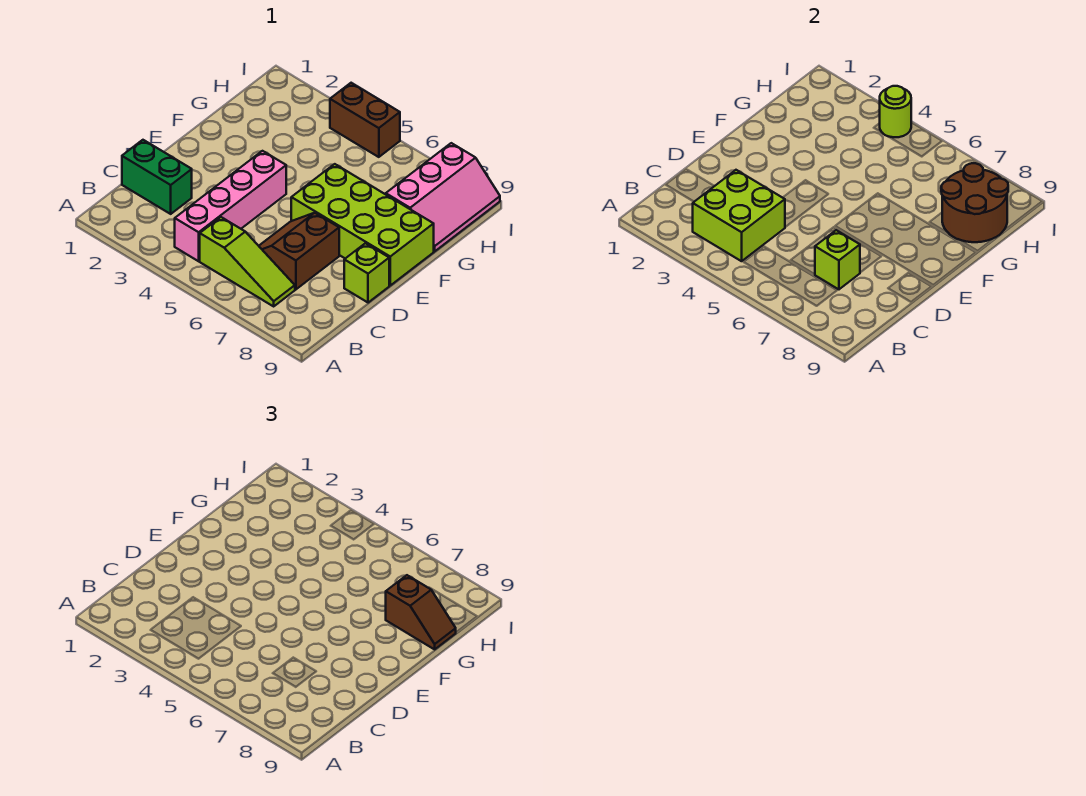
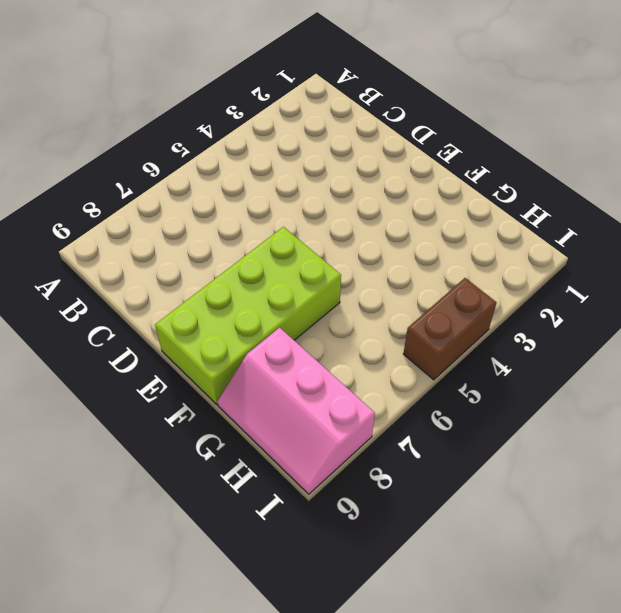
none -> pink 1x4 brick [175,151,286,261]
none -> lime 1x3 slope [200,217,295,306]
none -> green 1x2 brick [122,140,192,214]

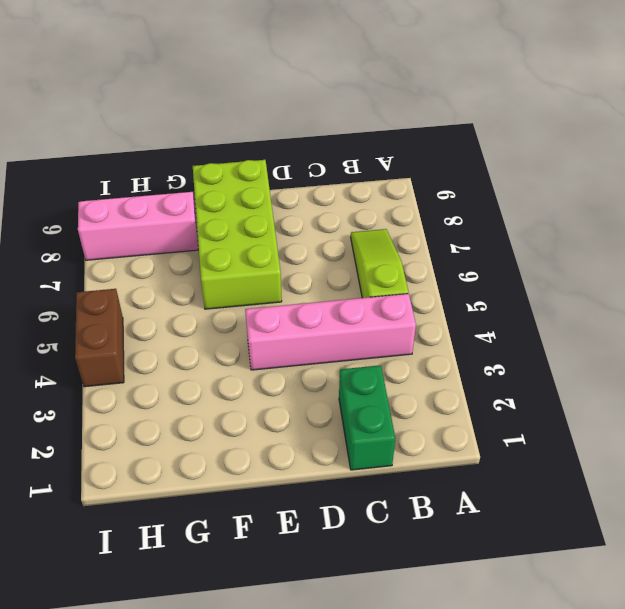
none -> brown 2x2 slope [259,213,339,289]
none -> lime 1x1 brick [344,243,389,303]
none -> lime 2x2 brick [693,170,785,261]

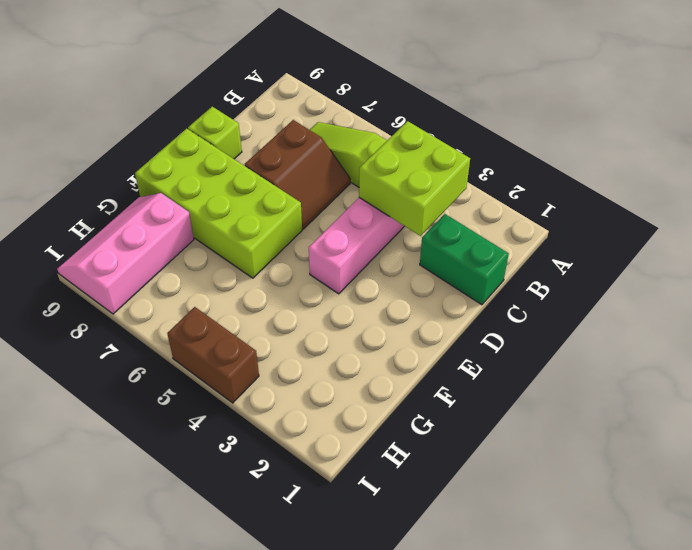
none -> lime 1x1 brick [815,230,860,289]
none -> brown 2x2 round brick [941,163,1008,242]
none -> lime 1x1 round brick [880,86,911,137]

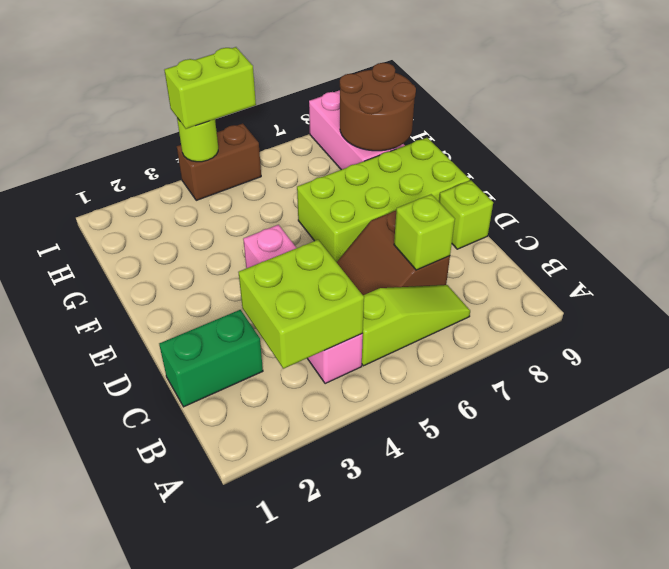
lime 1x2 brick [164,47,256,129] -> none
none -> brown 1x2 slope [386,575,456,649]

